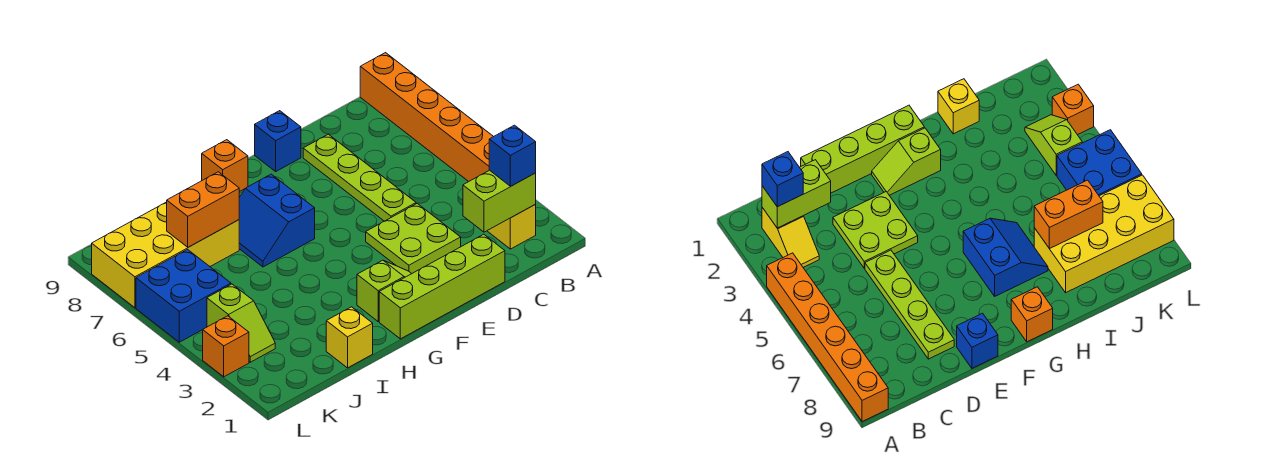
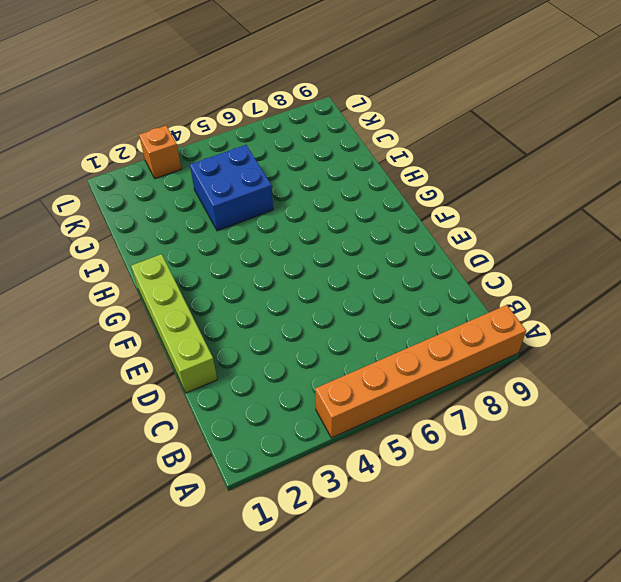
blue 2x2 brick [190,145,273,231] -> blue 2x2 brick moved to [136,250,231,342]
none -> yellow 1x2 slope [487,204,536,249]
none -> lime 2x2 plate [366,203,461,273]
none -> lime 1x4 plate [303,134,416,221]

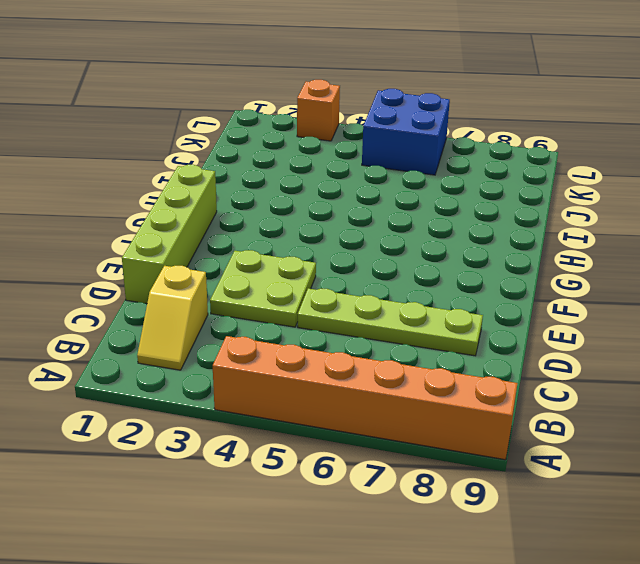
yellow 1x2 slope [137,266,208,370] -> yellow 1x2 slope turned to [487,204,536,249]
none -> blue 1x1 brick [255,111,301,171]
none -> lime 1x2 slope [357,260,412,321]
none -> blue 2x2 slope [239,174,315,267]

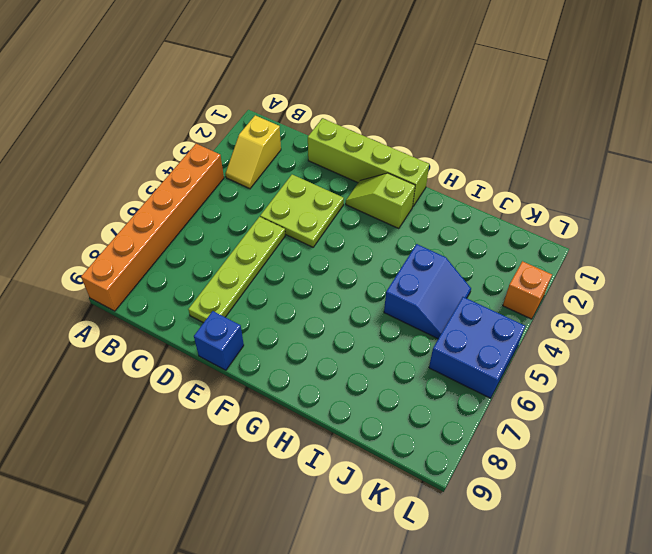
blue 2x2 slope [384,244,471,339] -> blue 2x2 slope moved to [239,174,315,267]
none -> orange 1x1 brick [202,140,248,192]
none -> yellow 1x1 brick [326,307,373,368]
none -> yellow 2x4 brick [92,202,239,308]

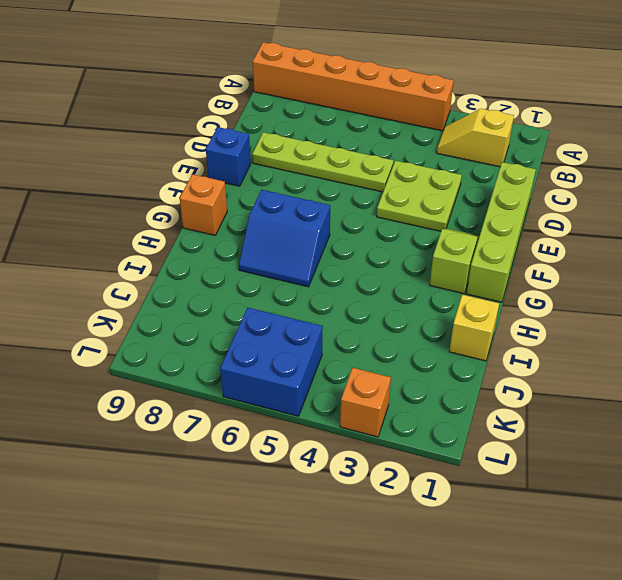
none -> yellow 2x4 brick [92,202,239,308]
none -> lime 1x2 slope [207,284,275,362]
none -> lime 1x2 brick [463,170,536,232]

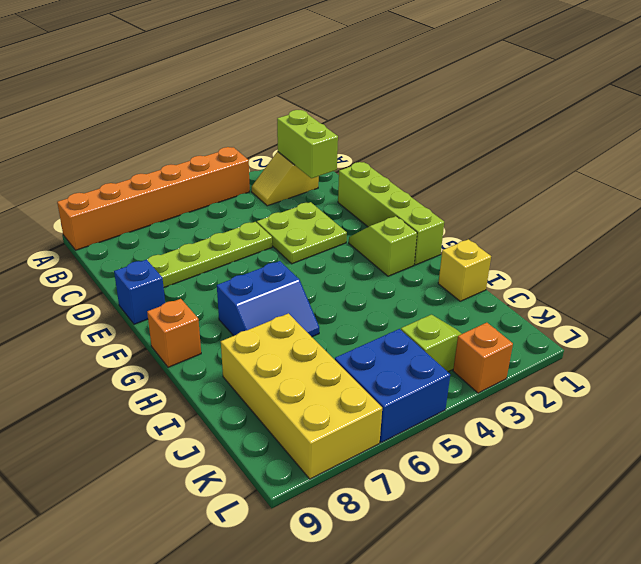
none -> orange 1x2 brick [167,172,239,247]
none -> blue 1x1 brick [489,125,536,187]

